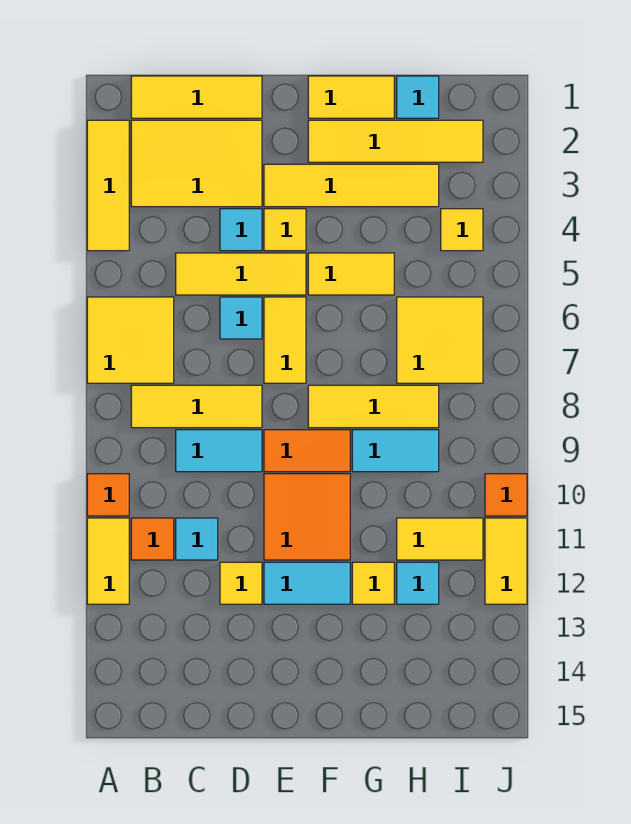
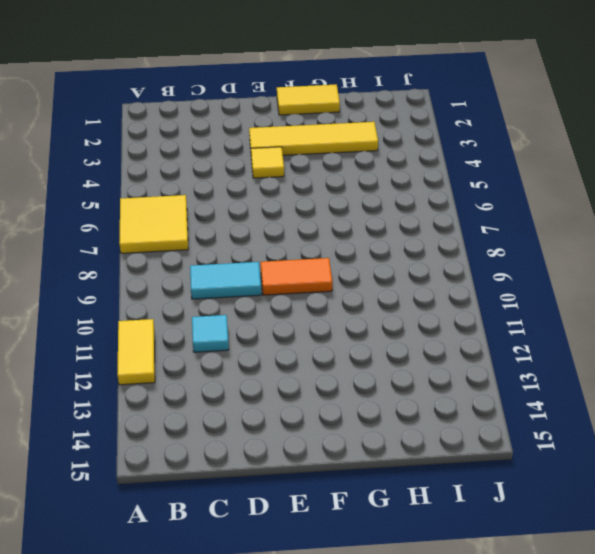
none -> yellow 1x3 tile [87,120,129,251]
none -> orange 1x1 tile [87,474,129,516]
none -> yellow 1x3 tile [131,76,262,118]
none -> yellow 2x3 tile [131,120,262,207]

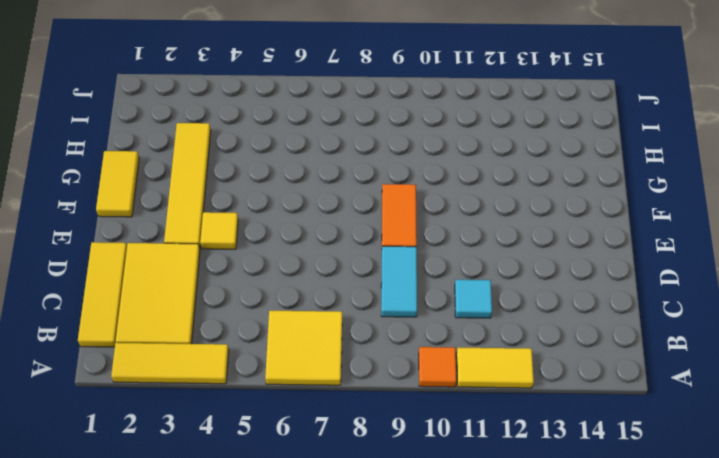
none -> yellow 1x3 tile [131,385,262,428]
none -> orange 1x1 tile [131,518,174,560]
none -> yellow 1x3 tile [176,253,306,295]
none -> cyan 1x1 tile [220,209,262,251]

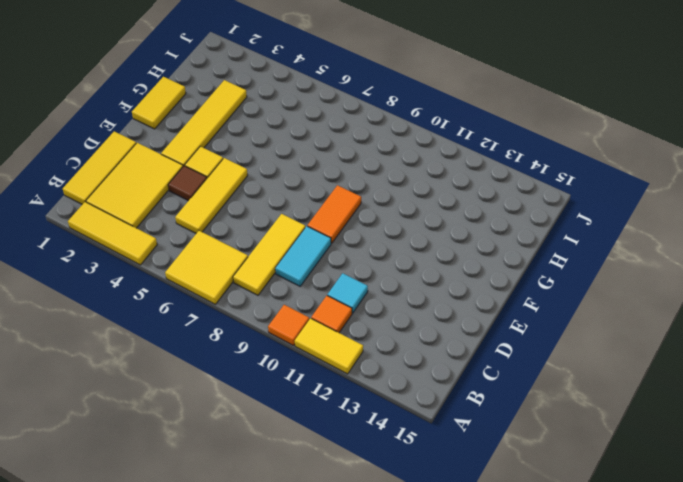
brown 1x1 tile [168,166,207,201] -> cyan 1x1 tile [220,209,262,251]
none -> cyan 1x1 tile [220,297,262,339]
none -> yellow 1x1 tile [220,562,262,604]
none -> yellow 1x2 tile [264,297,306,383]
none -> orange 2x2 tile [264,474,350,560]

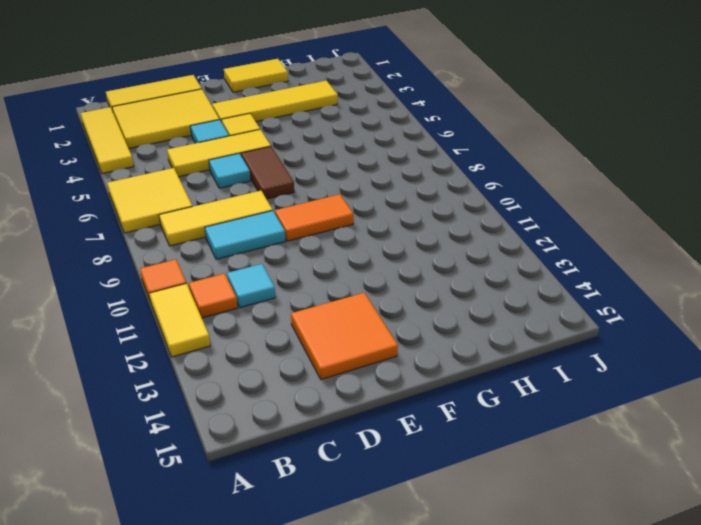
orange 2x2 tile [291,293,398,380] -> orange 2x2 tile moved to [264,474,350,560]
brown 1x2 tile [241,146,294,199] -> yellow 1x2 tile [264,297,306,383]
none -> yellow 1x1 tile [220,562,262,604]
none -> cyan 1x2 tile [264,562,350,604]
none -> yellow 1x4 tile [308,120,483,162]
none -> yellow 1x2 tile [308,253,394,295]

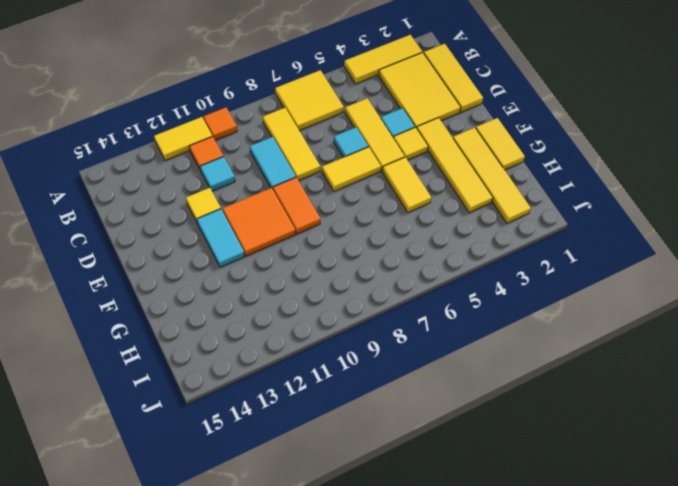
none -> yellow 1x3 tile [308,385,439,428]
none -> cyan 1x2 tile [352,430,439,472]
none -> yellow 1x1 tile [352,562,394,604]
none -> cyan 1x1 tile [397,76,439,118]

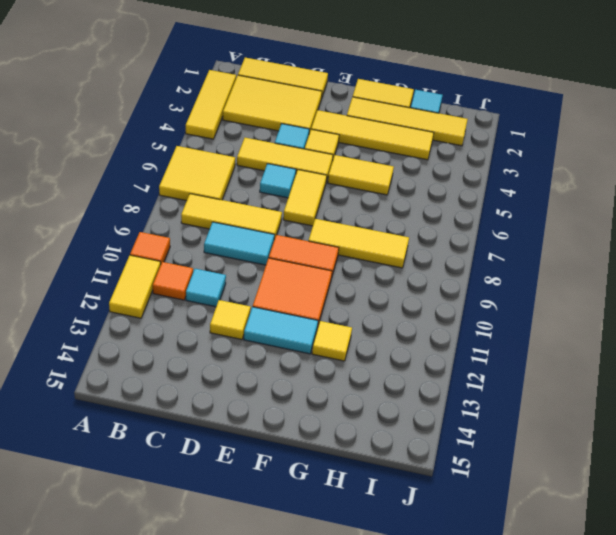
none -> cyan 1x2 tile [352,430,439,472]
none -> yellow 2x2 tile [397,297,483,383]
none -> yellow 1x2 tile [397,518,483,560]
none -> cyan 1x1 tile [397,562,439,604]

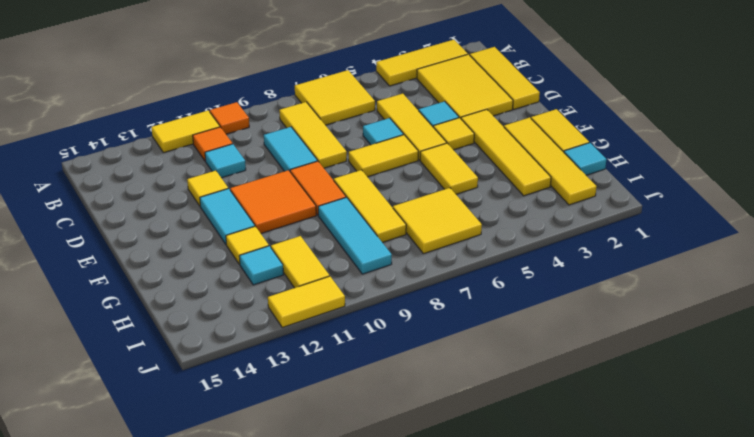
cyan 1x3 tile [318,197,392,274] -> cyan 1x2 tile [352,430,439,472]
none -> yellow 1x1 tile [441,209,483,251]
none -> orange 1x1 tile [485,474,527,516]

